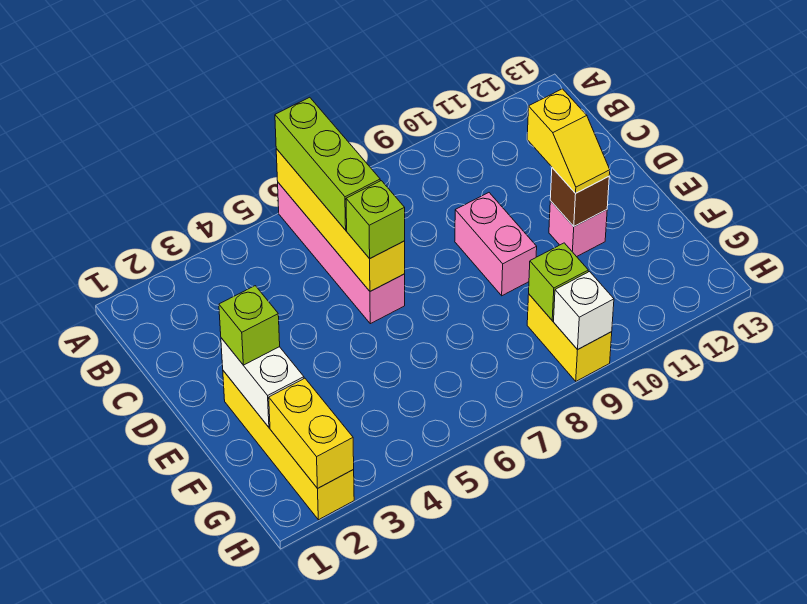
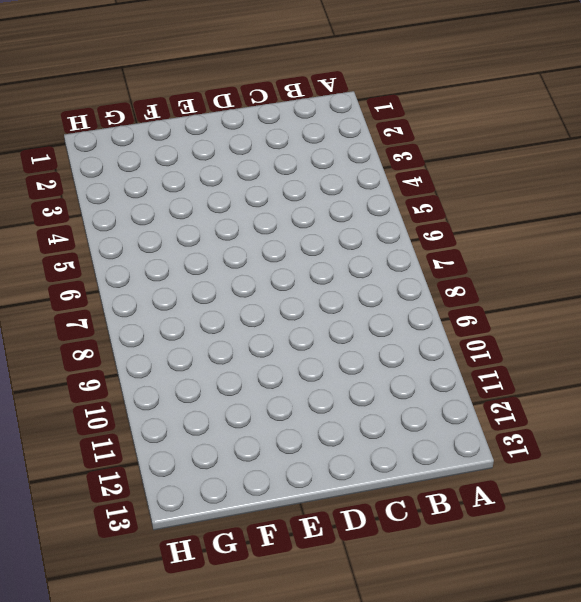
none -> pink 1x4 brick [278,183,405,324]
none -> pink 1x2 brick [455,193,537,296]
none -> yellow 1x4 brick [223,371,354,520]

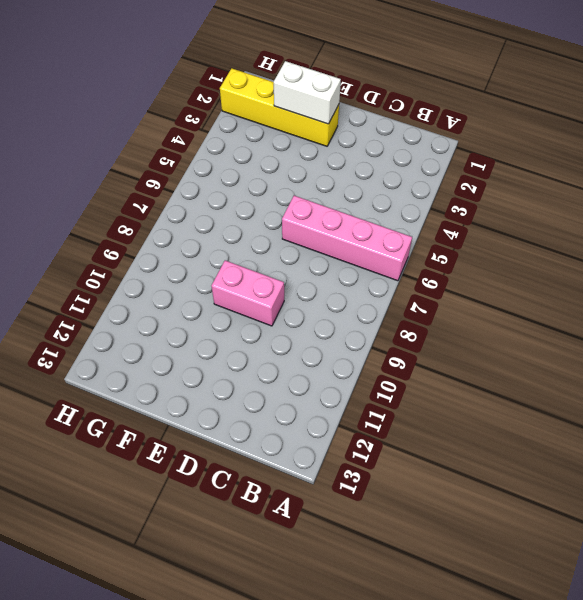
none -> pink 1x1 brick [549,201,607,257]
none -> yellow 1x2 brick [527,295,612,381]
none -> yellow 1x4 brick [276,149,405,291]

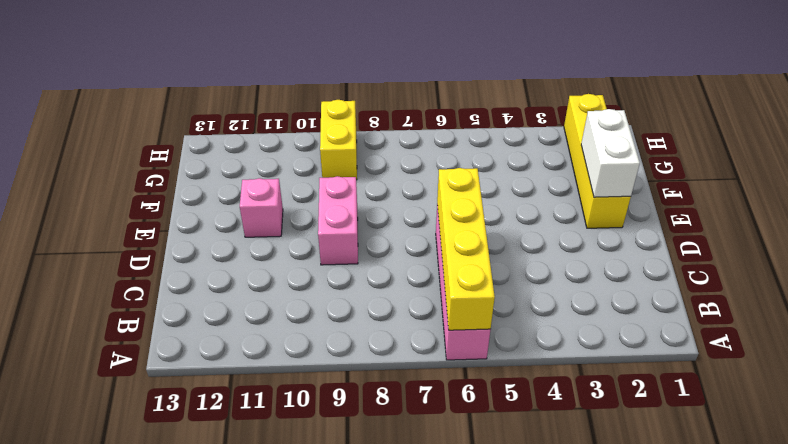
none -> brown 1x1 brick [550,168,609,226]
none -> yellow 1x2 brick [269,378,354,488]
none -> lime 1x1 brick [529,243,588,320]

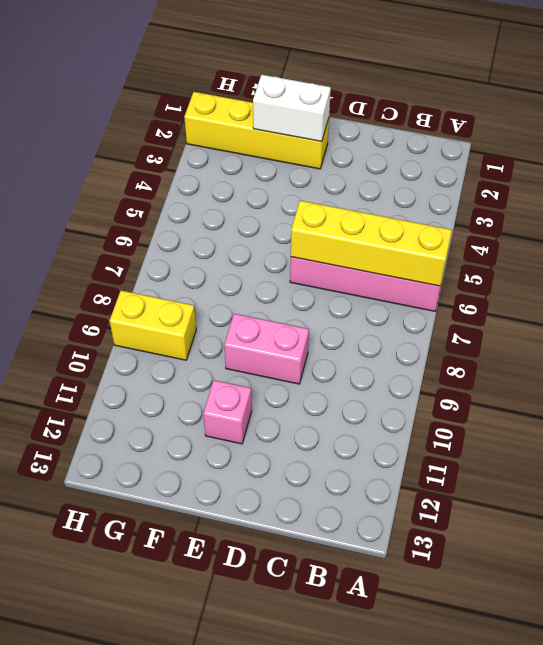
none -> brown 1x1 brick [550,168,609,226]
none -> yellow 1x2 brick [269,378,354,488]
none -> lime 1x1 brick [529,243,588,320]

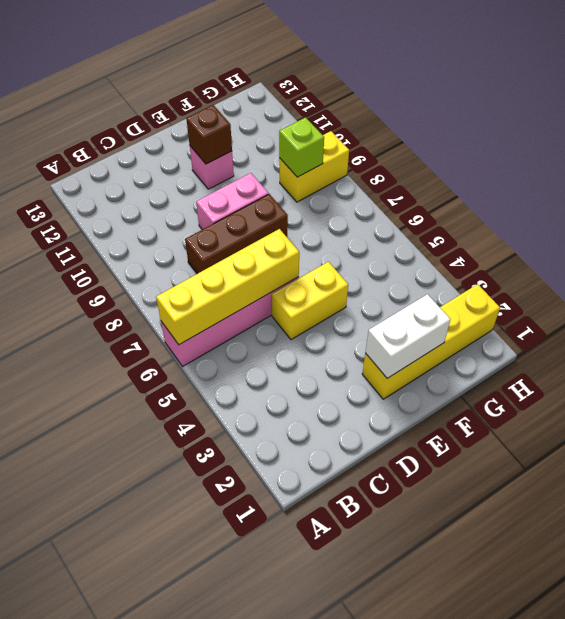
brown 1x3 brick [185,194,288,274] -> none
yellow 1x2 brick [272,262,348,340] -> yellow 1x2 brick moved to [269,378,354,488]
none -> white 1x1 brick [554,272,614,350]
none -> lime 1x3 brick [275,97,380,230]
none -> lime 1x1 brick [346,181,405,259]

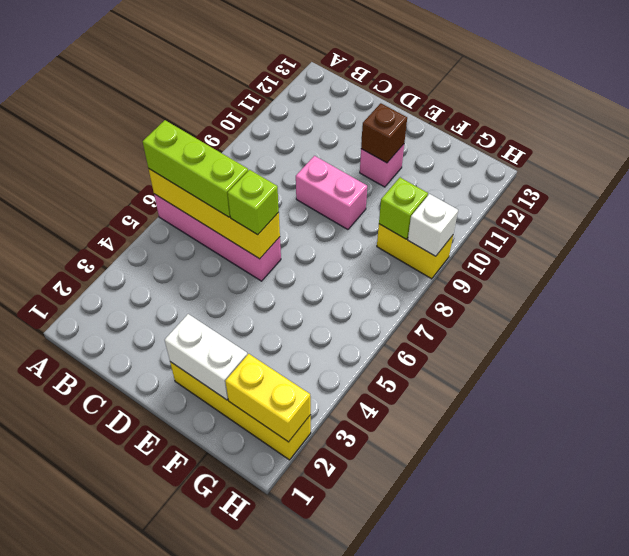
none -> yellow 1x2 slope [527,89,610,193]
none -> lime 1x1 brick [219,286,280,365]

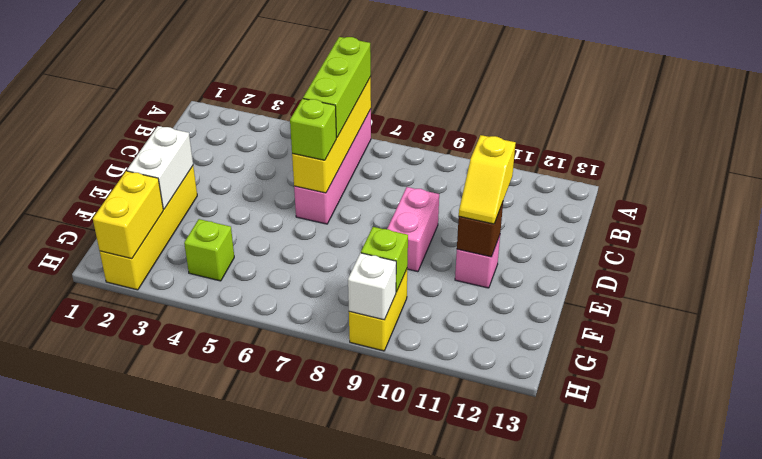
lime 1x1 brick [184,219,234,281] -> lime 1x1 brick moved to [219,286,280,365]

